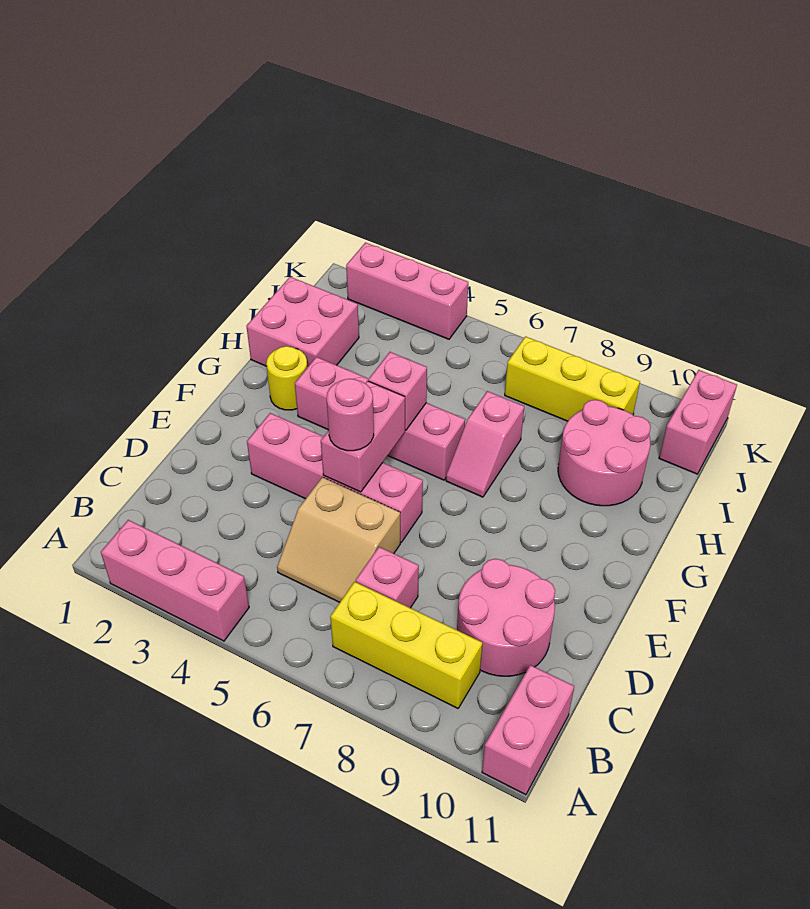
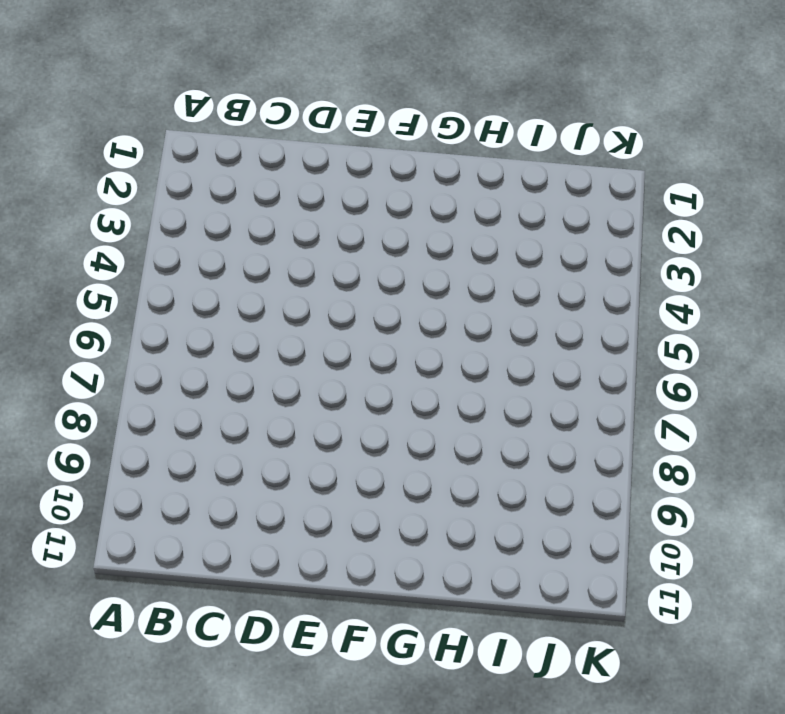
none -> pink 1x3 brick [101,520,249,641]
none -> pink 1x2 brick [482,665,574,795]
none -> yellow 1x3 brick [330,582,482,708]

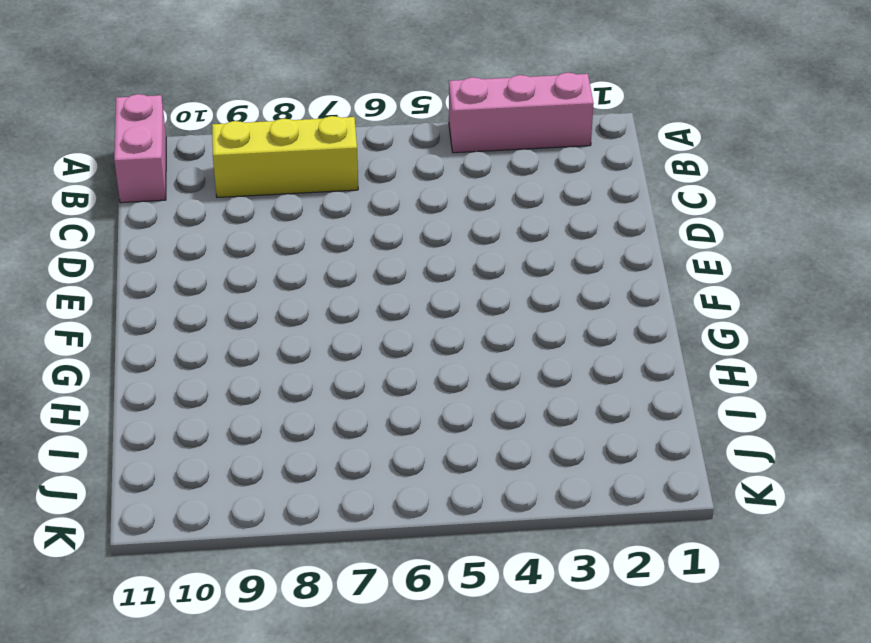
none -> tan 2x2 slope [277,477,400,602]
none -> pink 1x1 brick [356,547,419,608]
none -> pink 2x2 round brick [457,559,555,676]

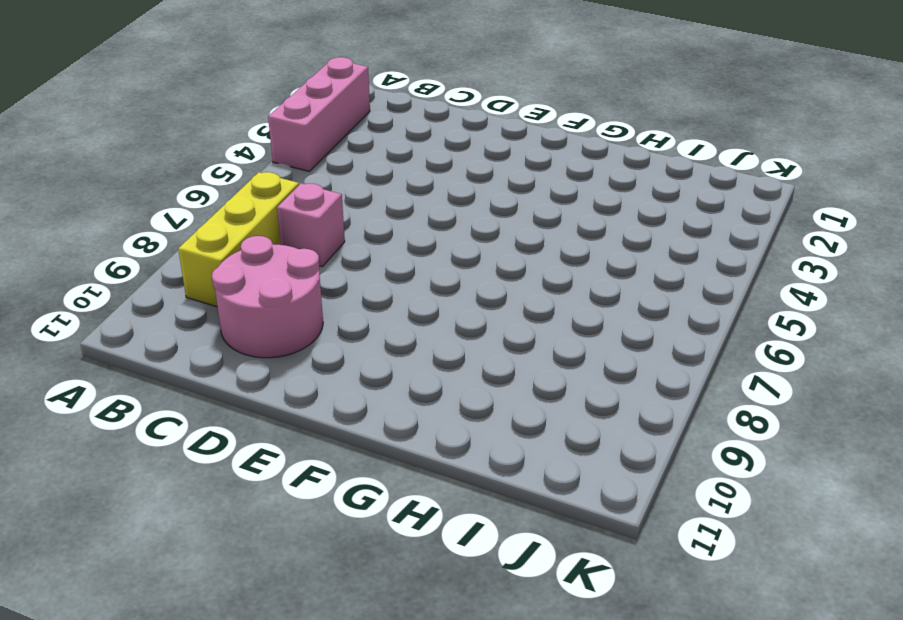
none -> pink 1x2 brick [482,665,574,795]
none -> tan 2x2 slope [277,477,400,602]
none -> pink 1x4 brick [247,413,423,542]

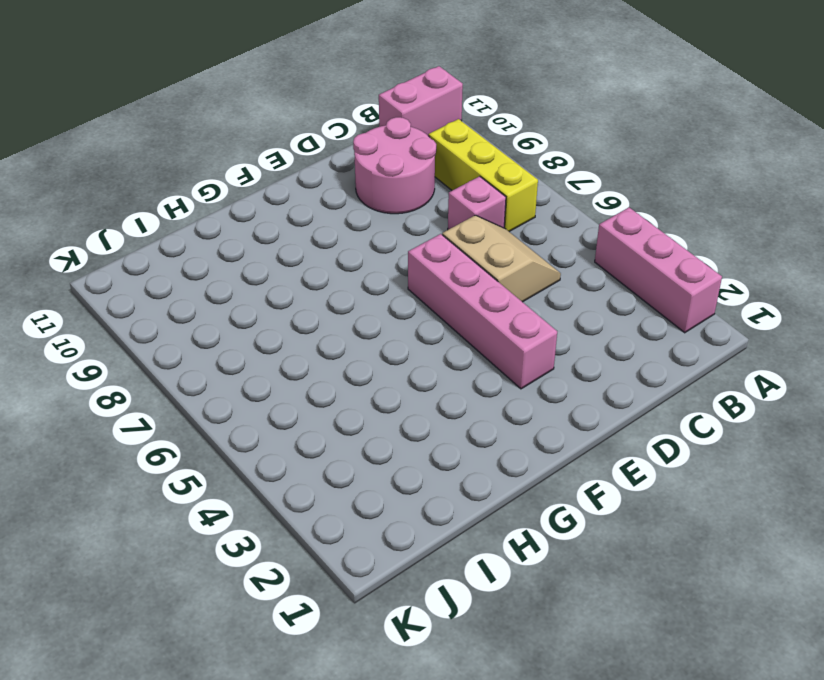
none -> yellow 1x1 round brick [266,346,307,410]
none -> pink 1x4 brick [295,357,465,480]
none -> pink 1x2 slope [446,391,524,497]

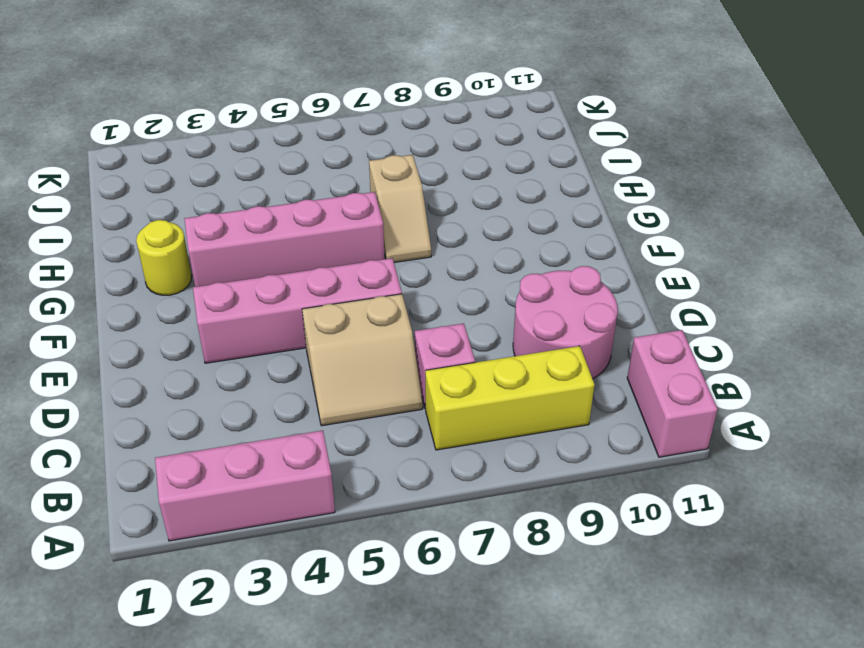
tan 1x2 slope [369,155,431,263] -> pink 1x2 slope [446,391,524,497]
none -> pink 2x2 brick [246,277,359,367]
none -> pink 2x2 round brick [558,400,651,506]
none -> yellow 1x3 brick [505,337,640,421]

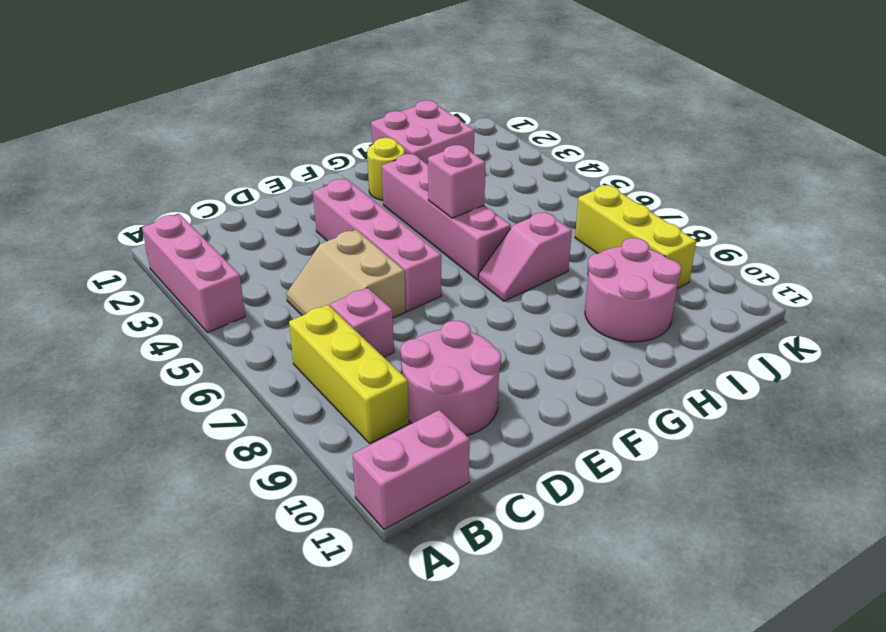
none -> pink 1x2 brick [659,370,737,474]
none -> pink 1x3 brick [346,243,468,339]
none -> pink 1x2 brick [321,381,405,492]

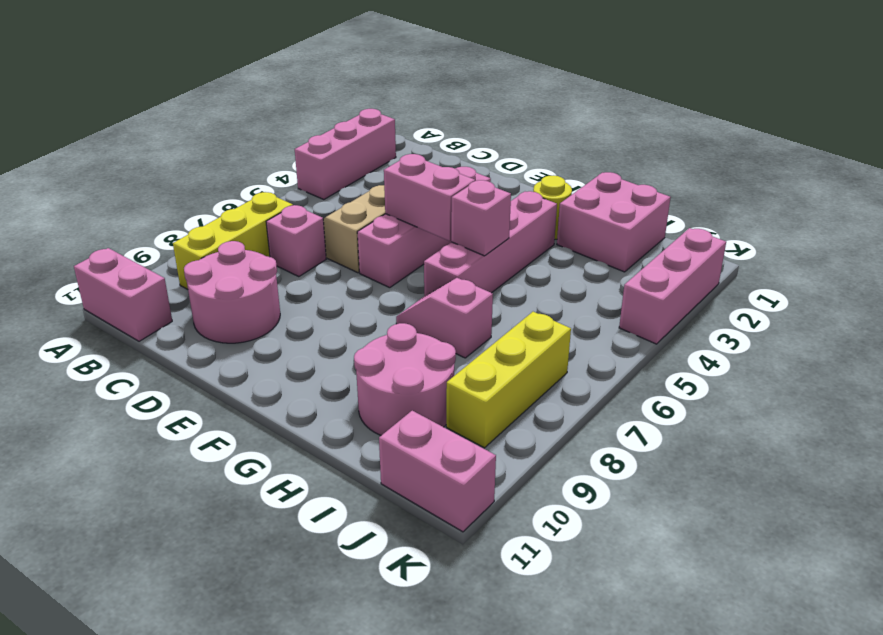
none -> pink 1x1 round brick [327,379,374,451]

